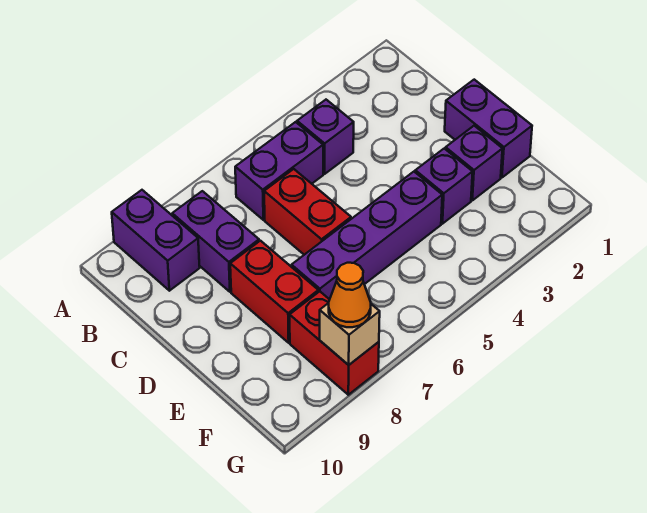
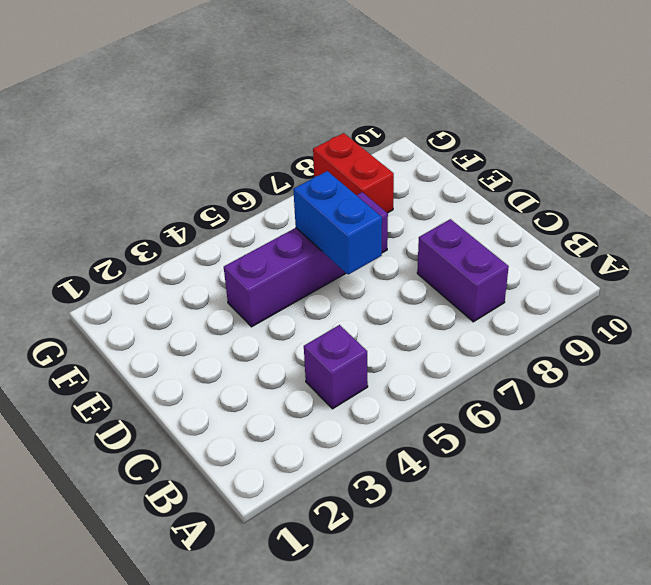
blue 1x2 brick [293,171,382,275] -> none
none -> purple 1x2 brick [112,190,200,291]
none -> purple 1x2 brick [235,122,323,220]
none -> red 1x2 brick [264,169,351,255]

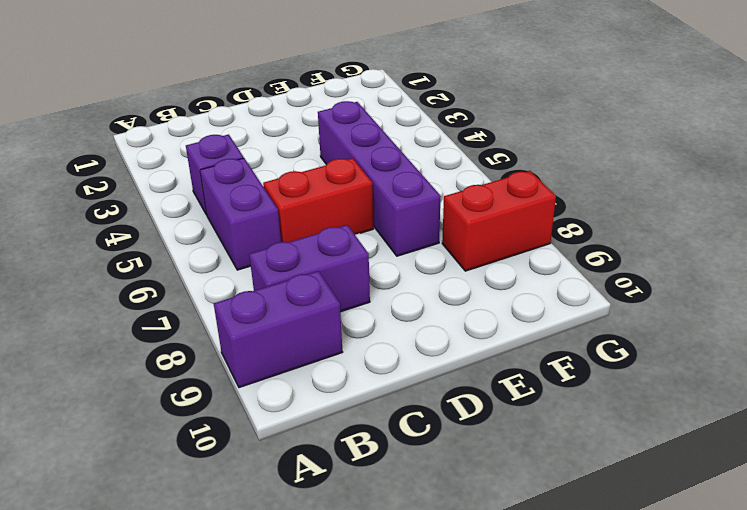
none -> purple 1x2 brick [445,80,532,178]
none -> red 1x2 brick [230,241,318,343]
none -> purple 1x1 brick [446,126,502,200]

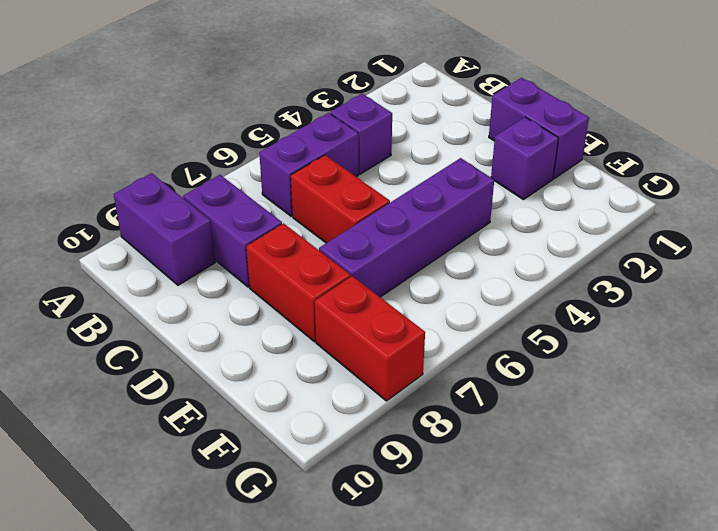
none -> purple 1x1 brick [415,149,473,224]
none -> tan 1x1 brick [320,303,380,365]
none -> orange 1x1 cone [329,263,371,327]

